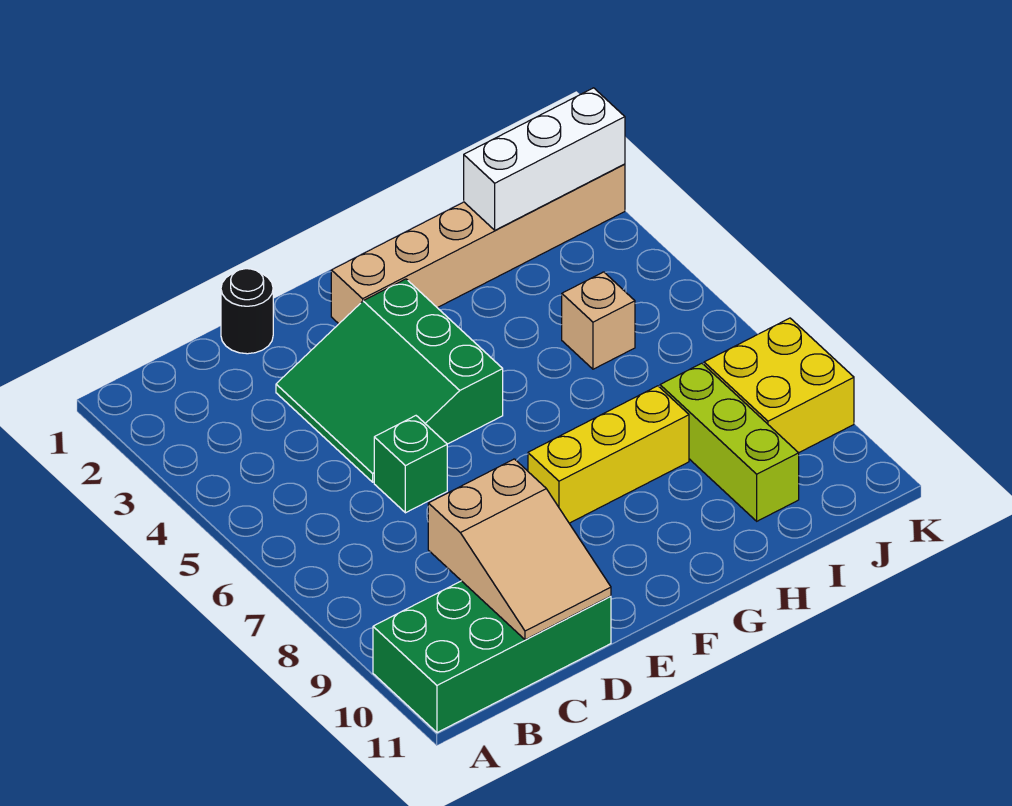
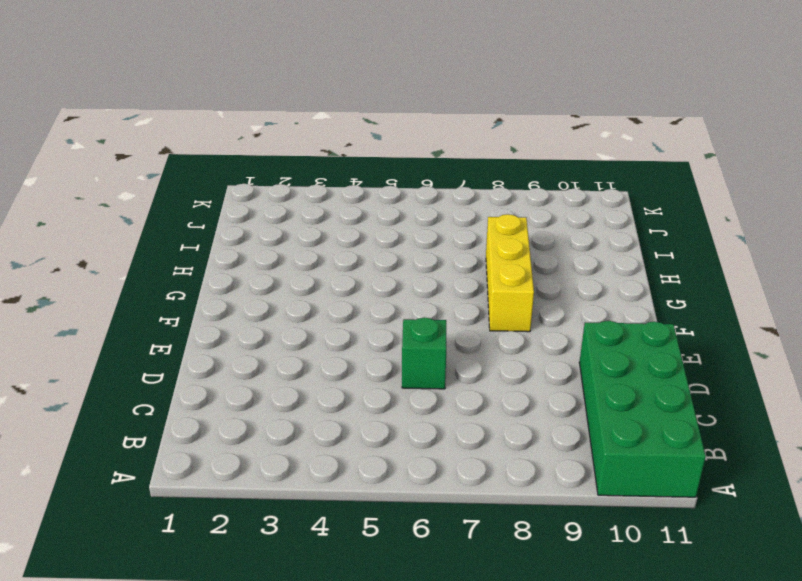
none -> black 1x1 round brick [221,269,273,354]
none -> green 3x3 slope [276,279,503,482]

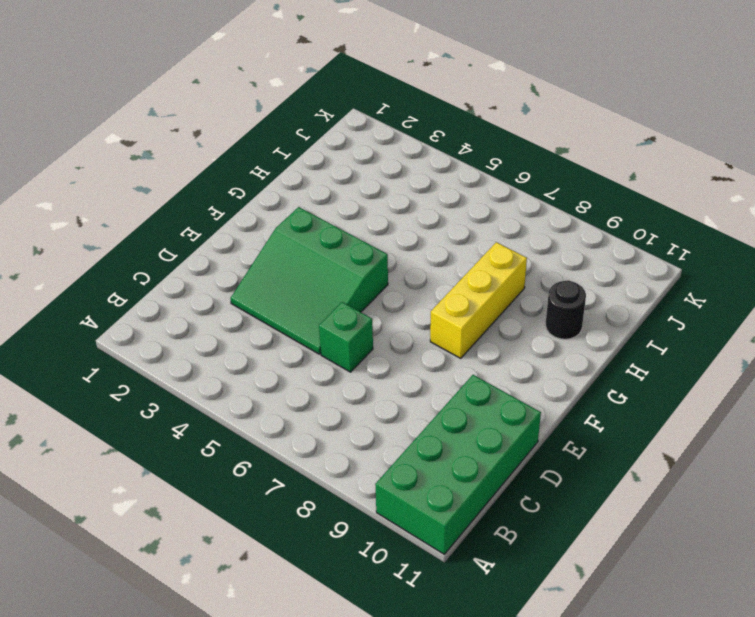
black 1x1 round brick [545,280,586,339] -> black 1x1 round brick moved to [221,269,273,354]
none -> tan 1x6 brick [331,164,625,324]
none -> tan 1x1 brick [562,272,635,369]

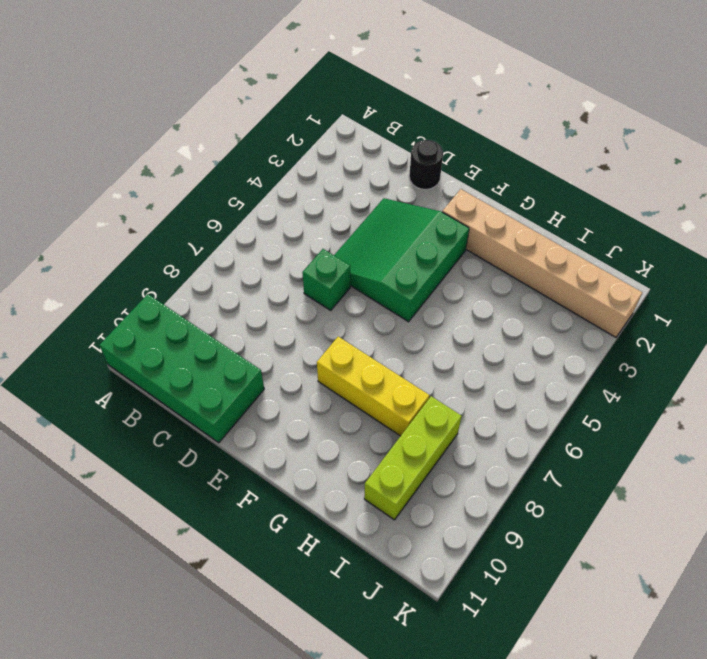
none -> tan 1x1 brick [562,272,635,369]
none -> yellow 2x2 brick [704,318,854,453]

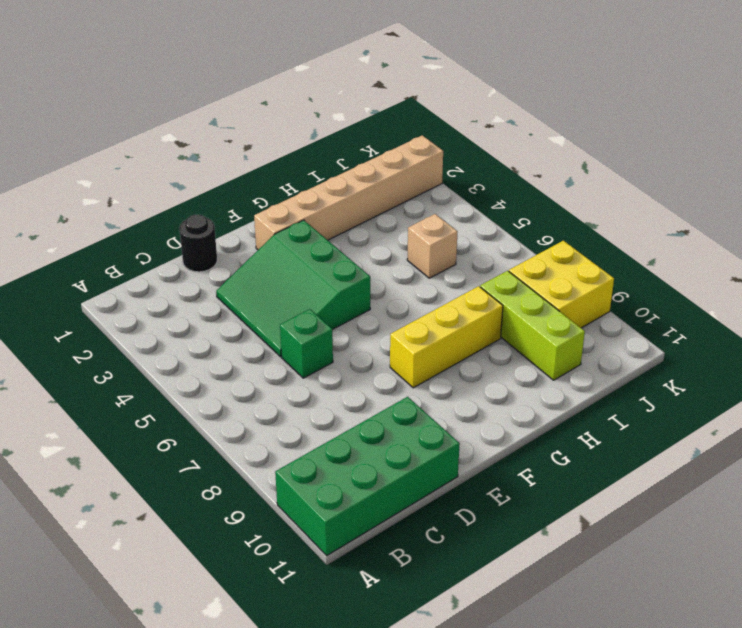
none -> tan 2x3 slope [428,459,611,640]
none -> white 1x3 brick [464,88,625,230]

